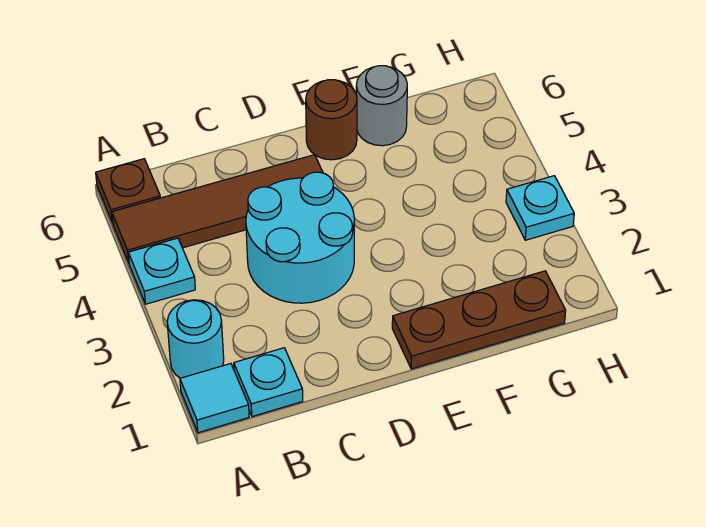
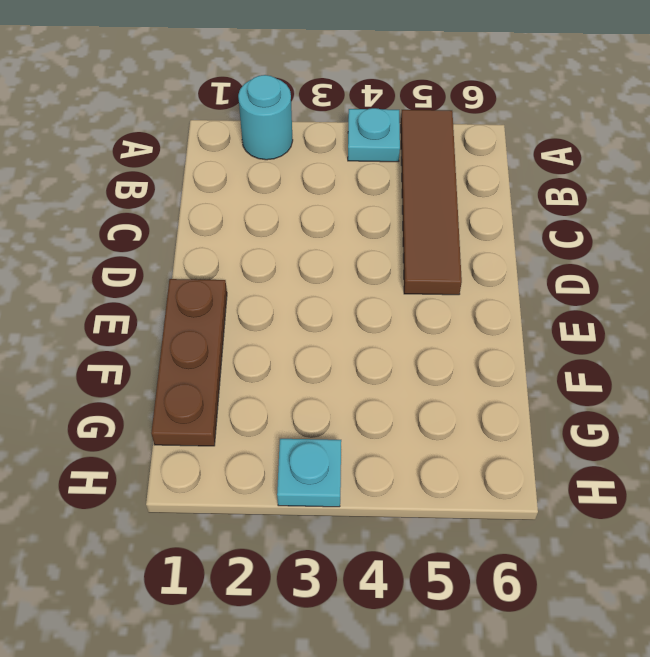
none -> cyan 1x1 tile [180,364,249,433]
none -> brown 1x1 plate [96,159,160,223]

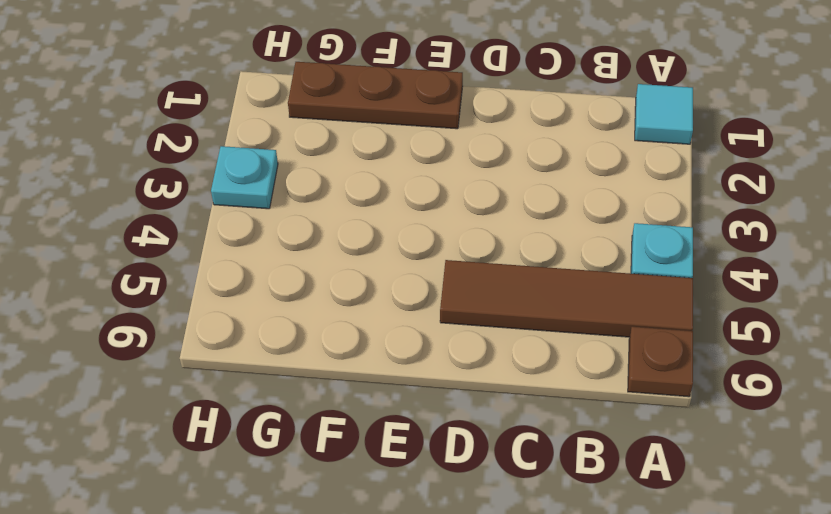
none -> cyan 1x1 round brick [167,300,224,378]
none -> cyan 1x1 plate [234,348,303,416]

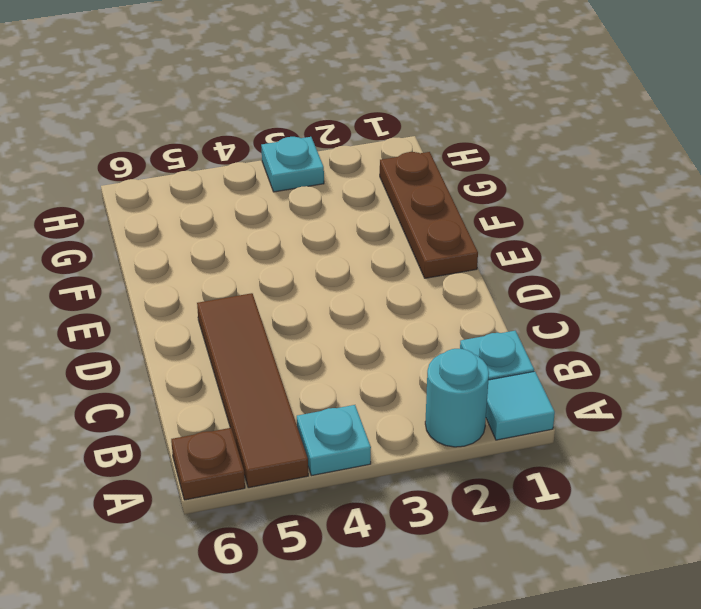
none -> cyan 2x2 round brick [246,172,354,303]
none -> brown 1x1 round brick [306,80,357,160]

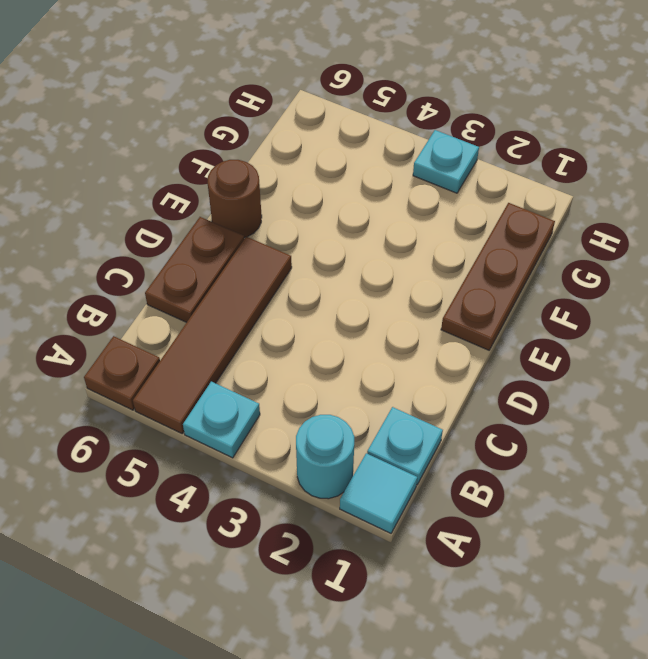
brown 1x2 plate [145,217,244,322] -> none
none -> cyan 2x2 round brick [246,172,354,303]
none -> grey 1x1 round brick [356,66,407,146]

